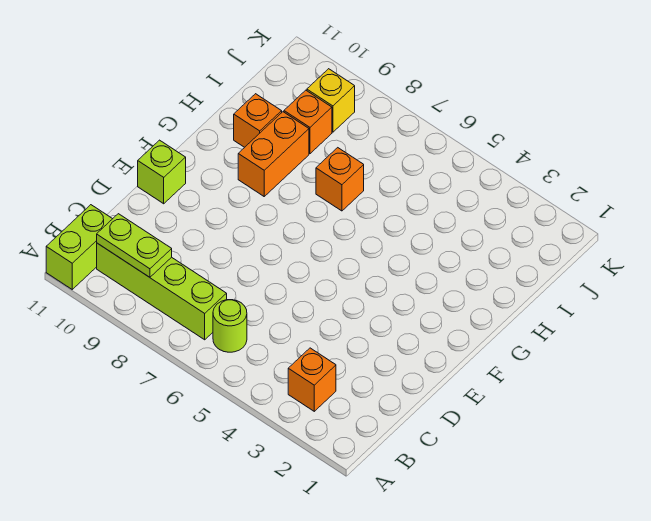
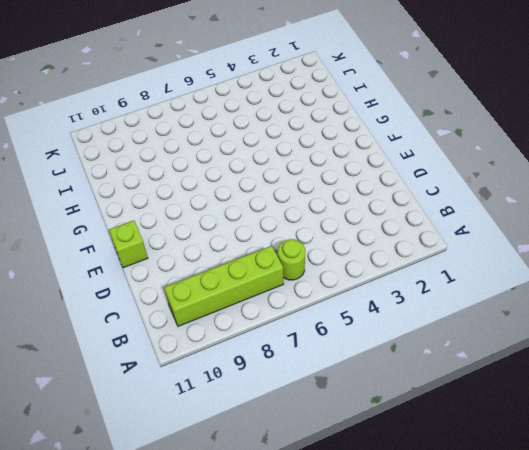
none -> lime 1x2 brick [46,205,112,289]
none -> orange 1x1 brick [288,348,336,411]

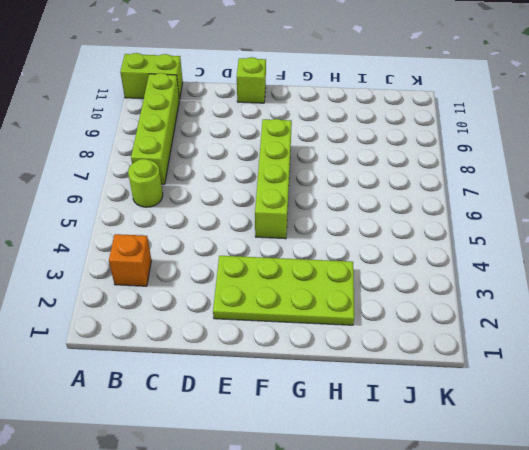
lime 2x4 plate [213,256,354,325] -> none
lime 1x4 brick [255,119,292,239] -> none
none -> orange 1x2 brick [238,112,309,196]
none -> orange 1x1 brick [316,148,364,211]

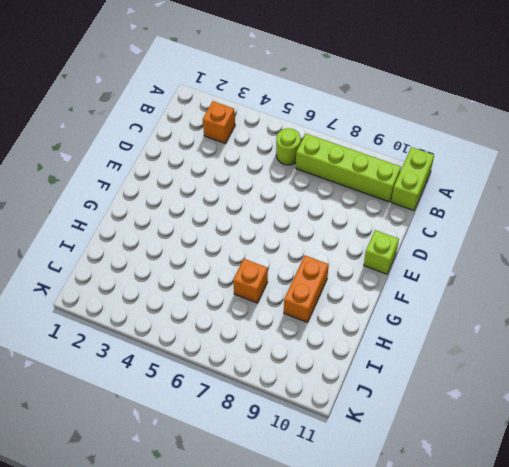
none -> orange 1x1 brick [234,94,282,147]
none -> orange 1x1 brick [284,90,332,154]

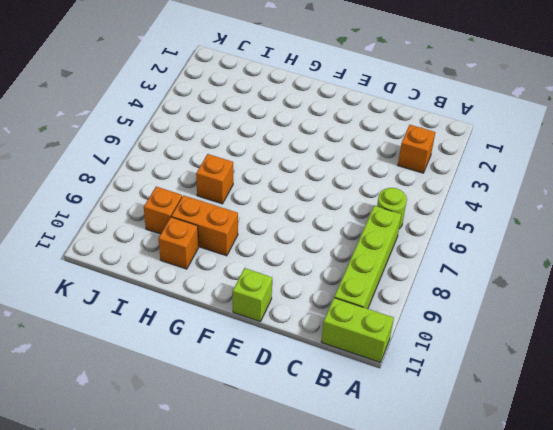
none -> yellow 1x1 brick [307,69,355,132]
none -> lime 1x2 plate [97,214,172,277]

